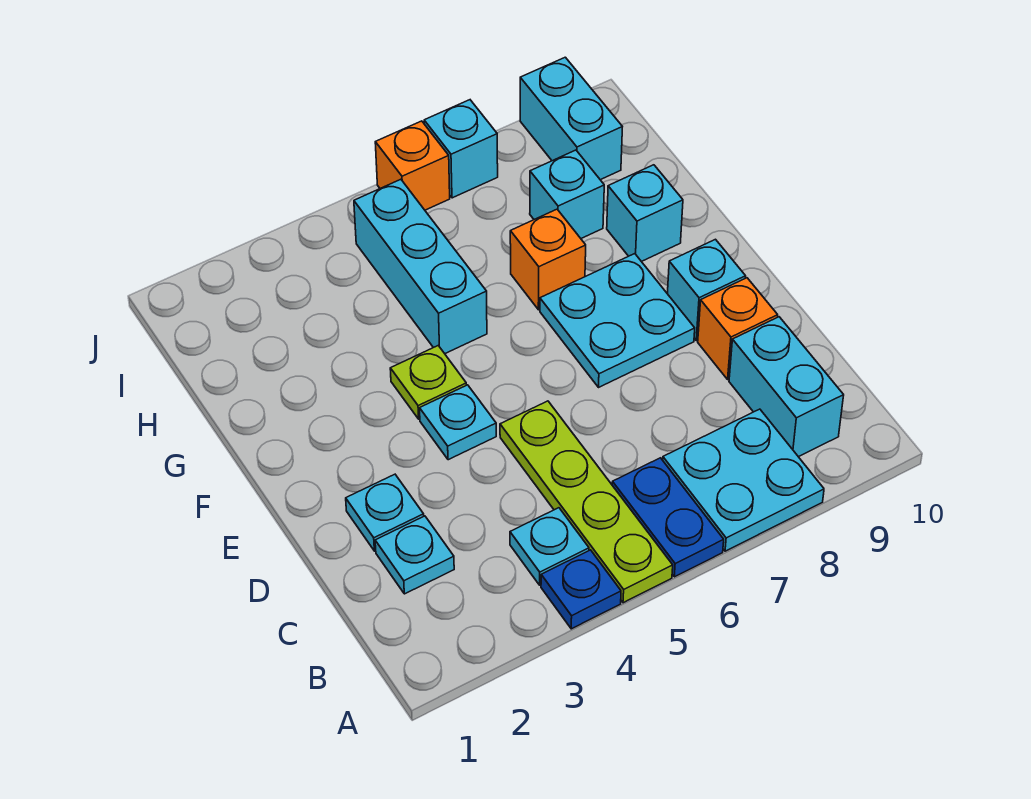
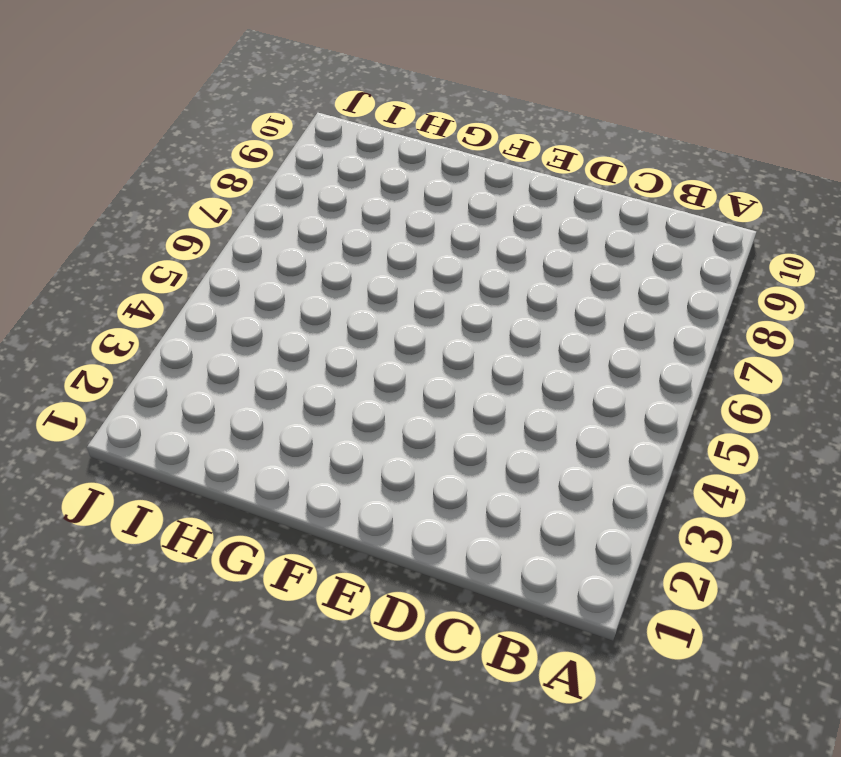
none -> blue 1x1 plate [541,550,621,629]
none -> lime 1x4 plate [500,401,673,603]
none -> blue 1x2 plate [612,458,724,577]

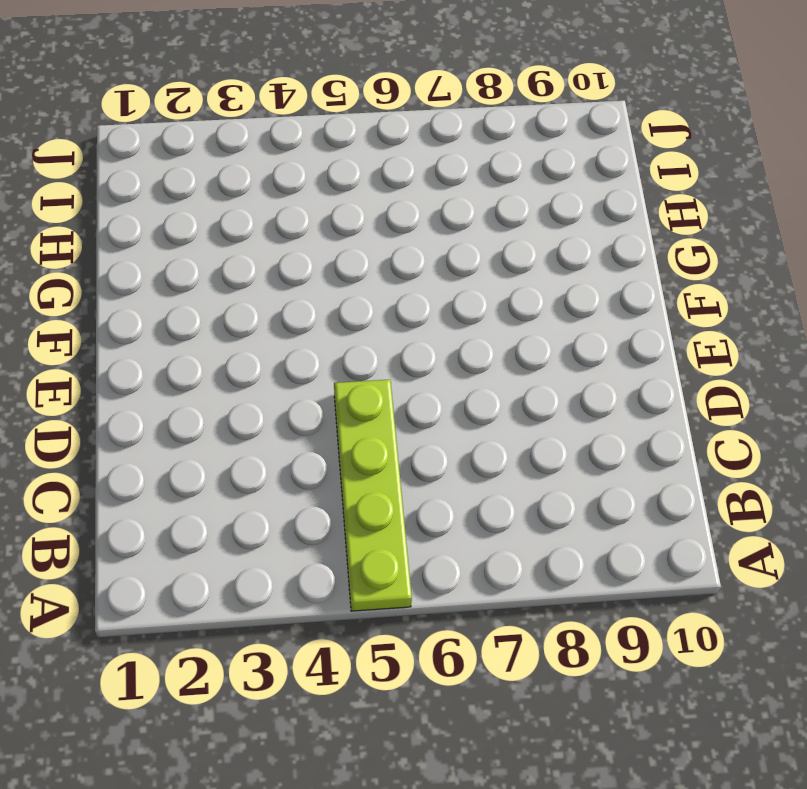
none -> blue 1x1 plate [541,550,621,629]
none -> blue 1x2 plate [612,458,724,577]
none -> cyan 2x2 plate [663,409,824,551]

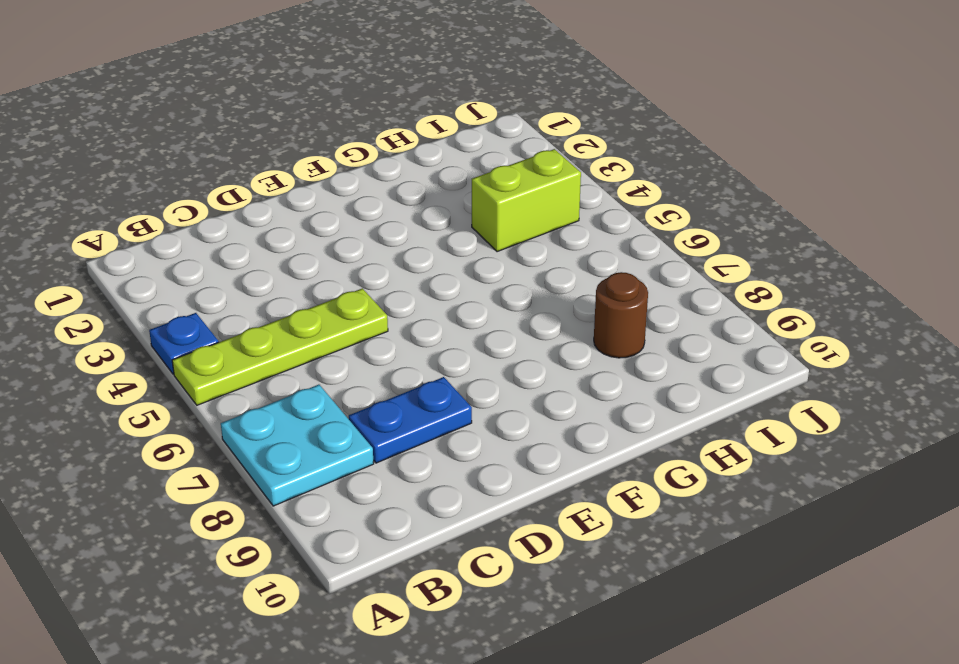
blue 1x2 plate [349,377,472,463] -> blue 1x2 plate moved to [612,458,724,577]
lime 1x2 brick [472,149,581,252] -> none
brown 1x1 round brick [594,272,648,358] -> cyan 1x1 brick [530,150,604,238]
none -> cyan 1x1 plate [510,508,589,585]
none -> cyan 1x2 brick [729,317,844,457]
none -> cyan 1x1 plate [375,516,454,594]

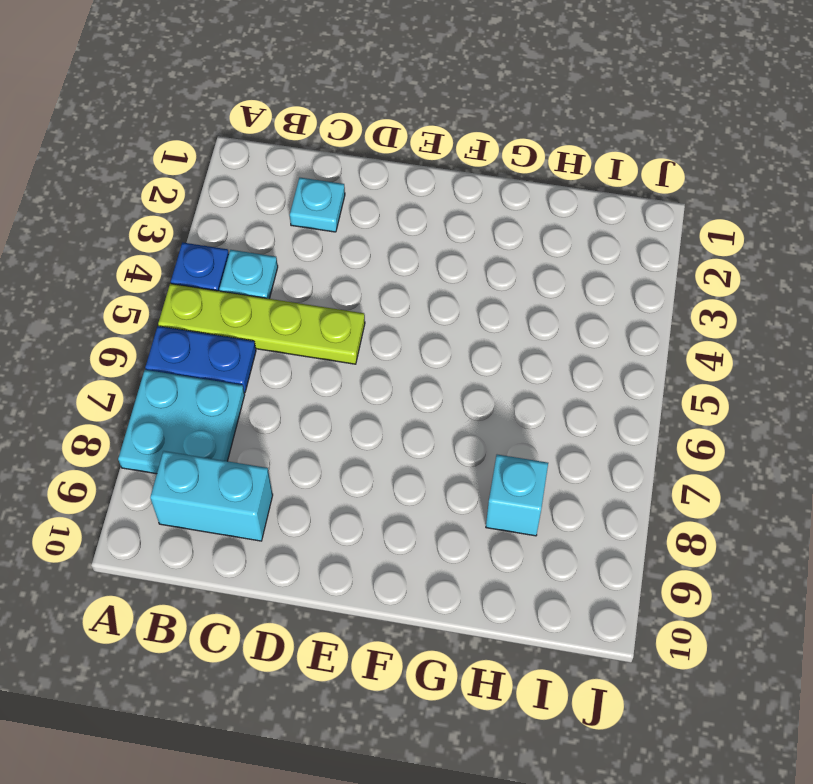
none -> cyan 1x1 plate [346,474,424,551]
none -> orange 1x1 brick [698,278,778,379]
none -> cyan 1x1 plate [420,385,496,460]

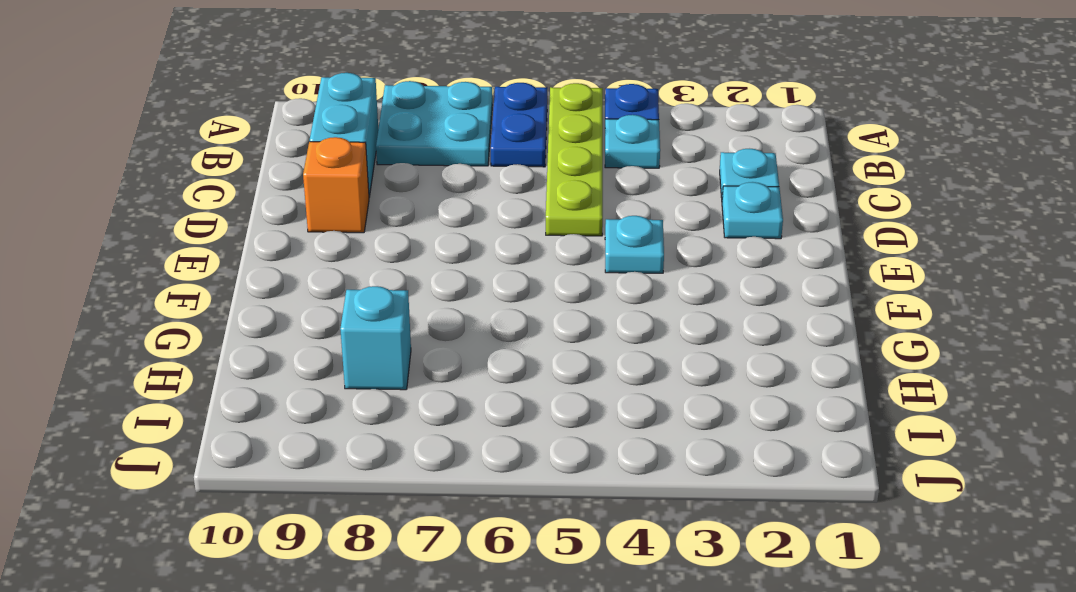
none -> cyan 2x2 plate [540,254,695,387]
none -> cyan 1x1 brick [667,239,746,340]
none -> lime 1x1 plate [390,346,466,419]

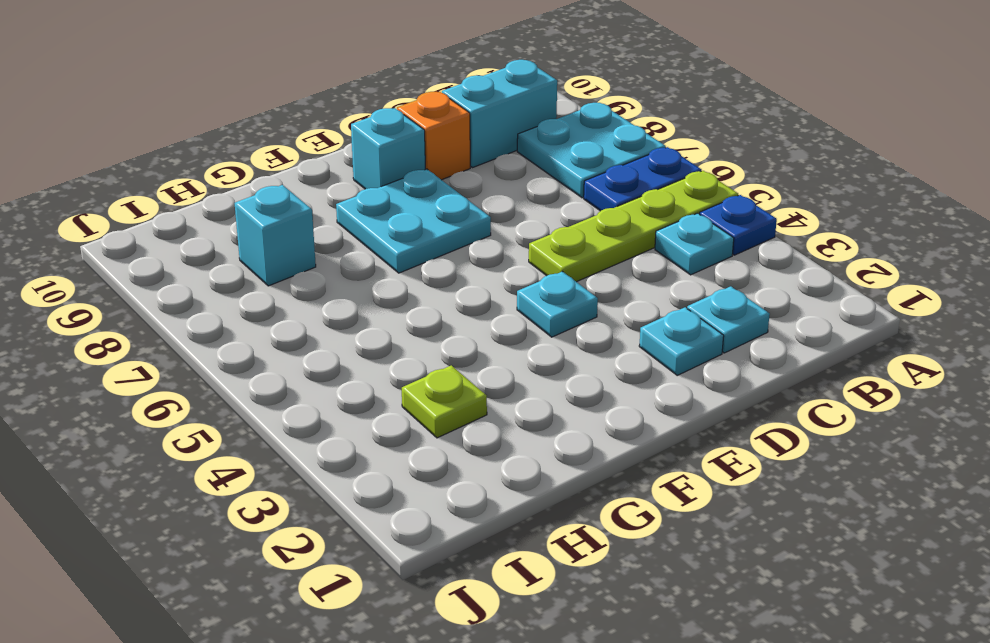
lime 1x1 plate [402,365,487,438] -> lime 1x1 plate moved to [390,346,466,419]
none -> cyan 1x3 brick [354,179,487,354]
none -> orange 1x1 brick [510,209,586,310]
none -> cyan 1x1 brick [607,165,683,262]

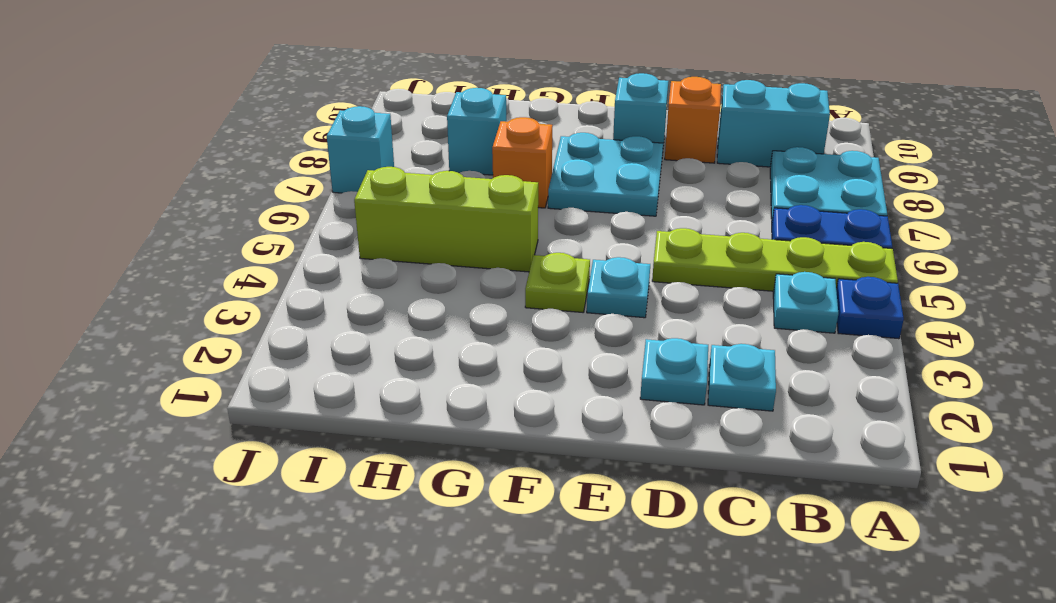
lime 1x3 brick [354,167,538,272] -> cyan 1x3 brick [354,179,487,354]
none -> cyan 1x1 brick [607,165,683,262]
none -> cyan 1x2 brick [520,57,622,180]
none -> orange 1x1 brick [375,121,450,210]

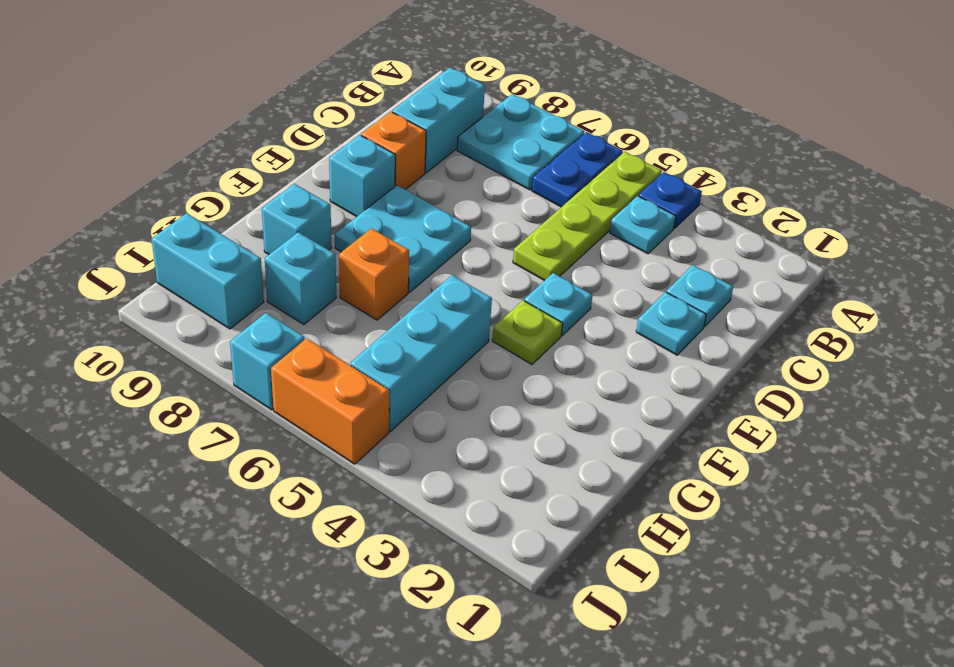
cyan 1x2 brick [152,213,264,329] -> cyan 1x2 brick turned to [520,57,622,180]
orange 1x2 brick [271,338,389,464] -> orange 1x1 brick [375,121,450,210]

